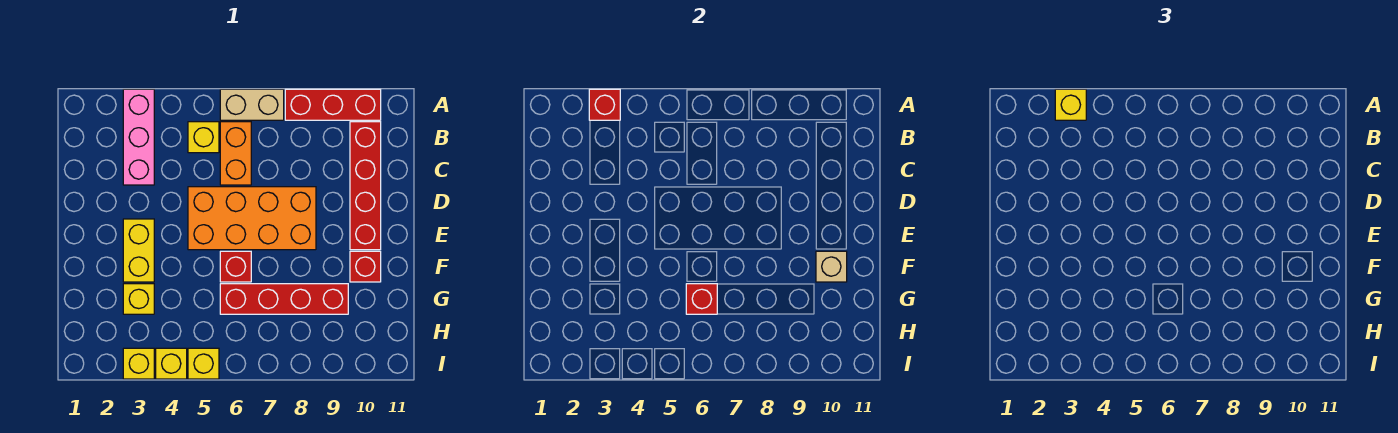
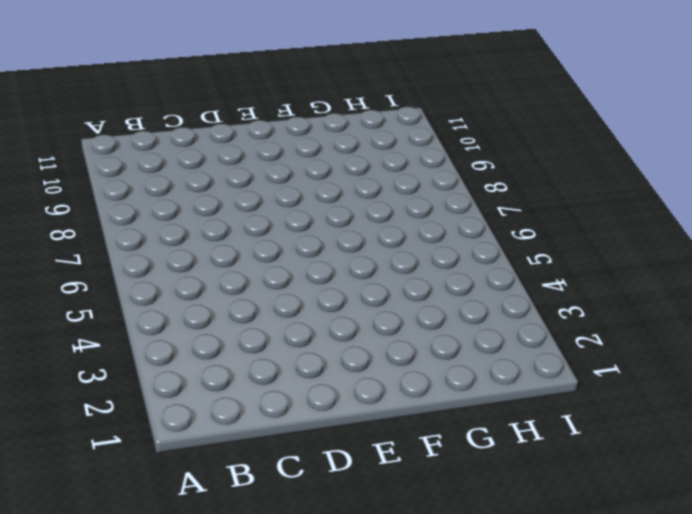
none -> pink 1x3 brick [123,89,154,185]
none -> tan 1x2 brick [220,89,284,120]
none -> red 1x3 brick [285,89,381,120]

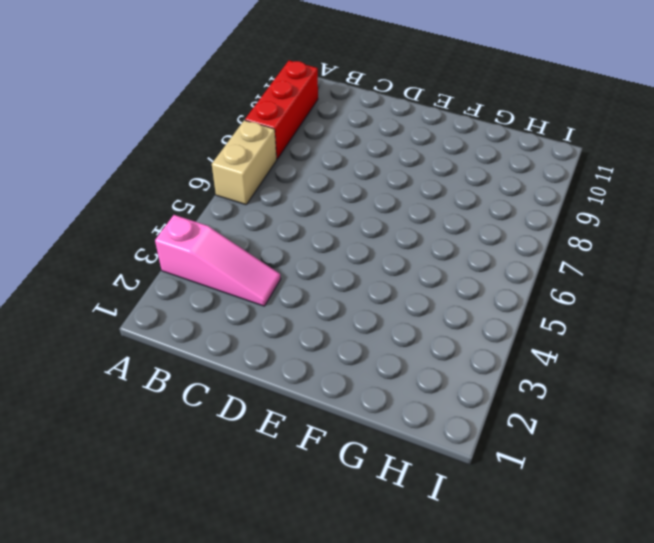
pink 1x3 slope [155,215,281,306] -> pink 1x3 brick [123,89,154,185]
none -> yellow 1x1 brick [188,122,219,153]
none -> orange 1x2 brick [220,122,251,185]
none -> red 1x4 brick [350,122,381,250]

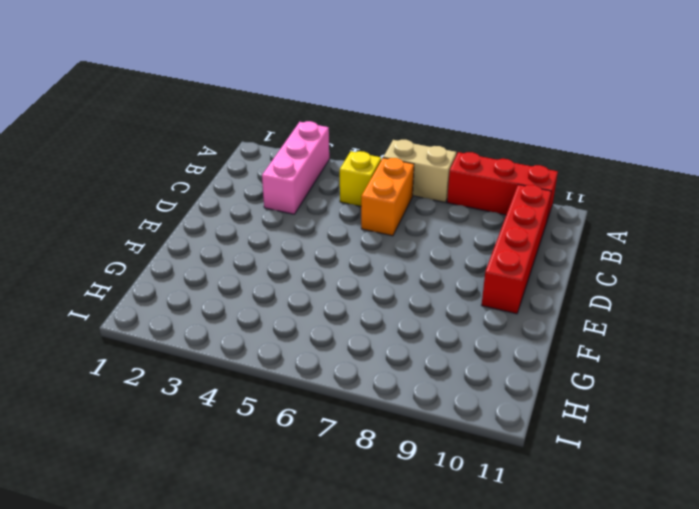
none -> orange 2x4 brick [188,187,316,250]
none -> yellow 1x2 brick [123,219,154,282]
none -> red 1x1 brick [220,251,251,282]

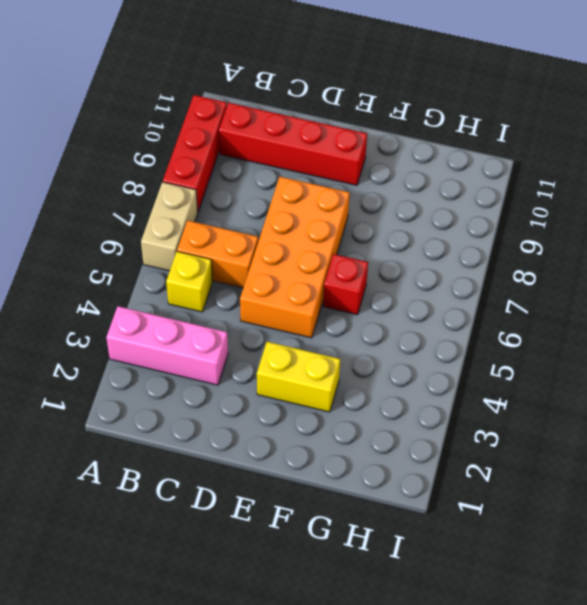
none -> red 1x1 brick [350,251,381,282]
none -> yellow 1x1 brick [123,284,154,314]
none -> red 1x4 brick [220,284,348,314]

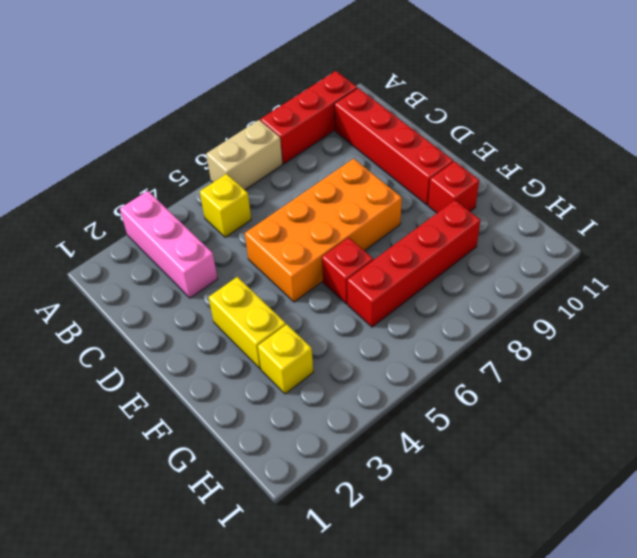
none -> orange 1x2 brick [220,122,251,185]
none -> yellow 1x1 brick [123,348,154,379]
none -> yellow 1x1 brick [156,348,187,379]

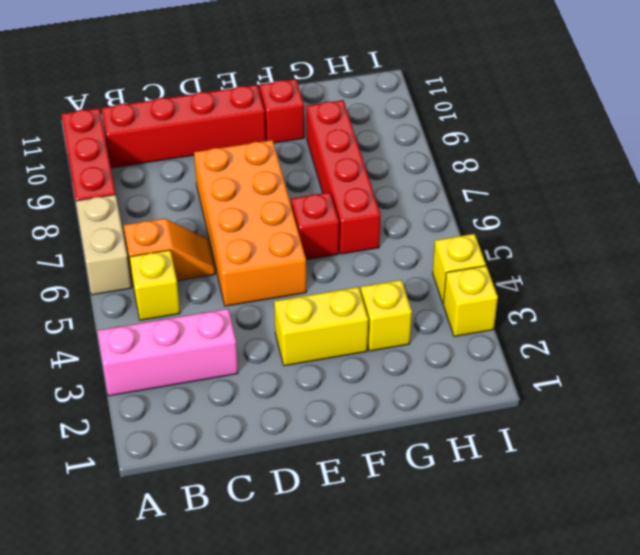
orange 1x2 slope [124,218,215,282] -> orange 1x2 brick [220,122,251,185]
none -> yellow 1x1 brick [188,348,219,379]
none -> red 1x1 brick [589,89,620,120]
none -> tan 1x1 brick [816,251,847,282]

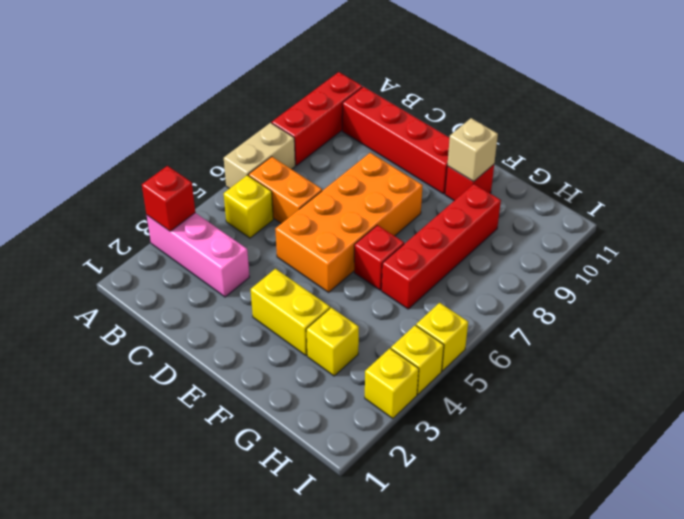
none -> red 1x1 brick [686,284,717,314]
none -> yellow 1x1 brick [1055,89,1086,120]

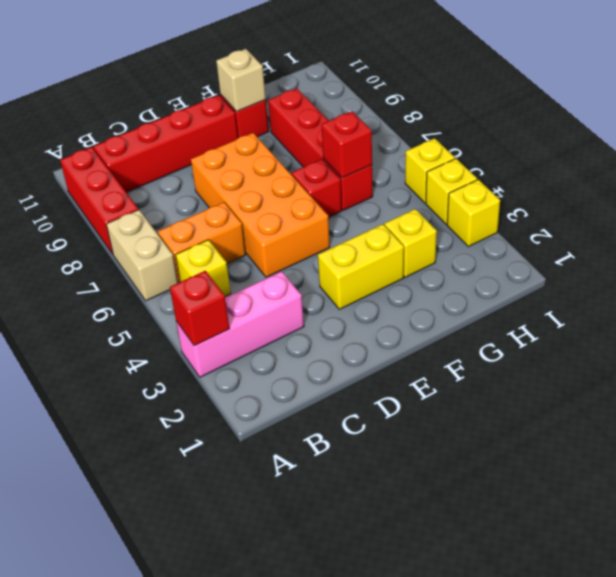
none -> yellow 1x1 brick [1055,89,1086,120]

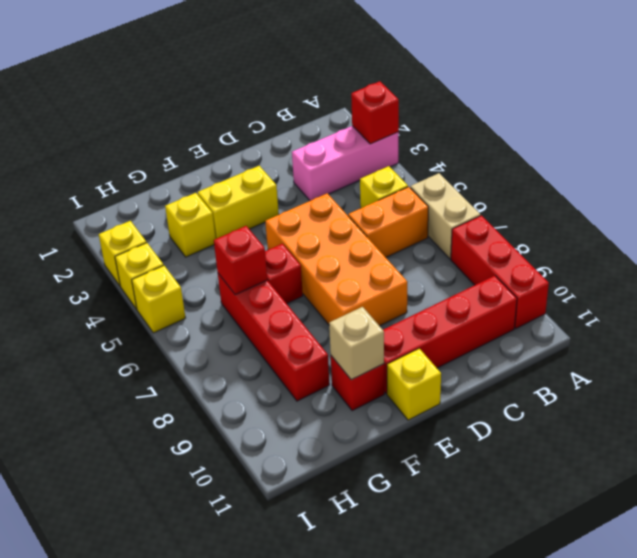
yellow 1x1 brick [387,348,441,420] -> yellow 1x1 brick moved to [1055,89,1086,120]

